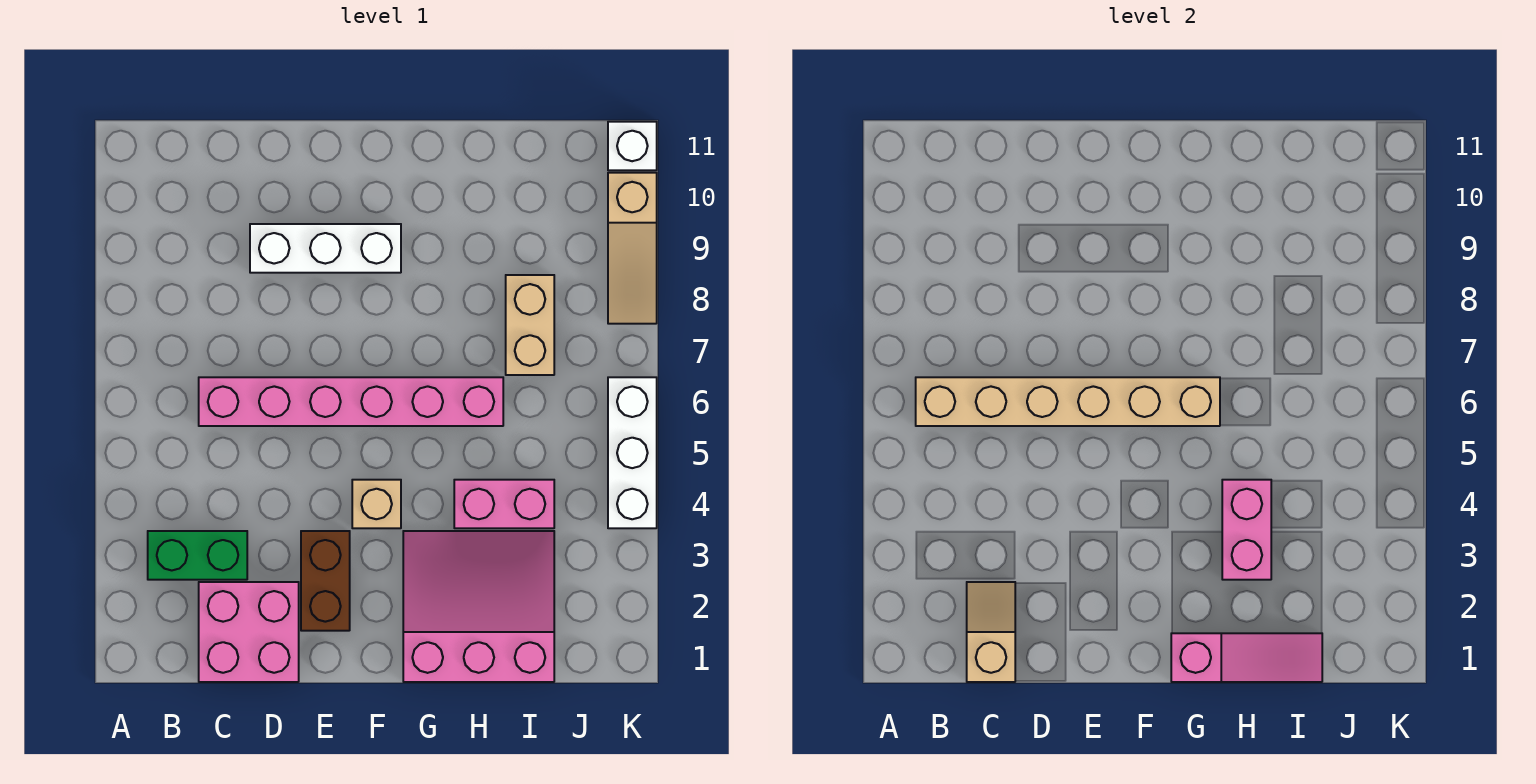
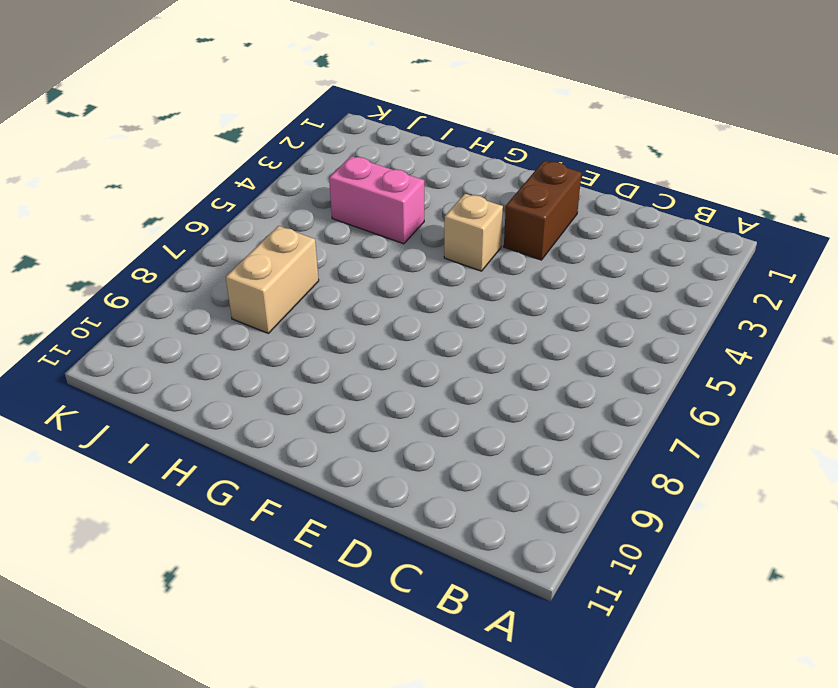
none -> green 1x2 brick [148,531,247,580]
none -> pink 2x2 brick [199,582,299,682]
none -> pink 1x6 brick [199,377,503,426]

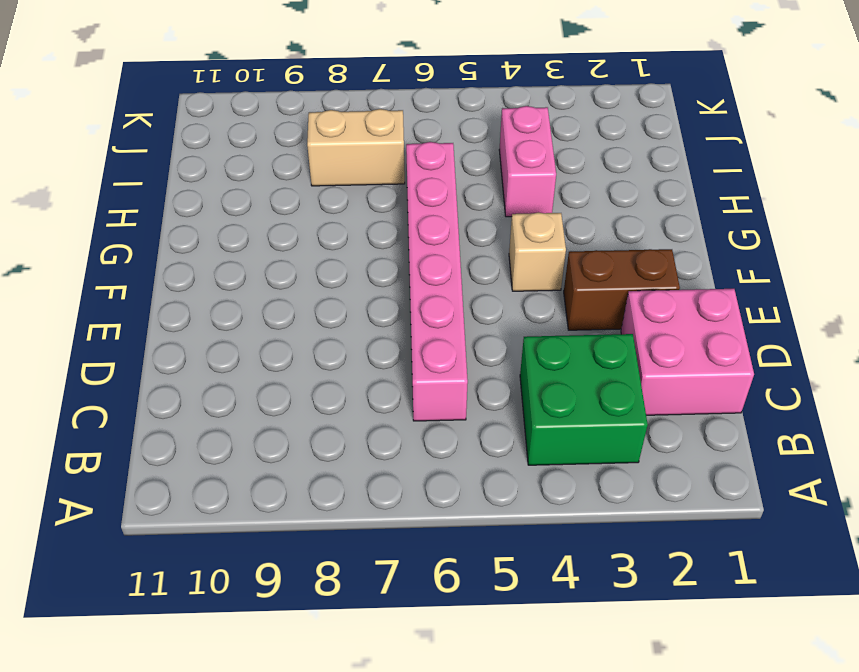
green 2x2 brick [520,334,648,465] -> green 1x2 brick [148,531,247,580]
none -> white 1x3 brick [250,224,401,273]
none -> pink 3x3 slope [403,531,554,682]
none -> white 1x3 brick [608,377,657,528]

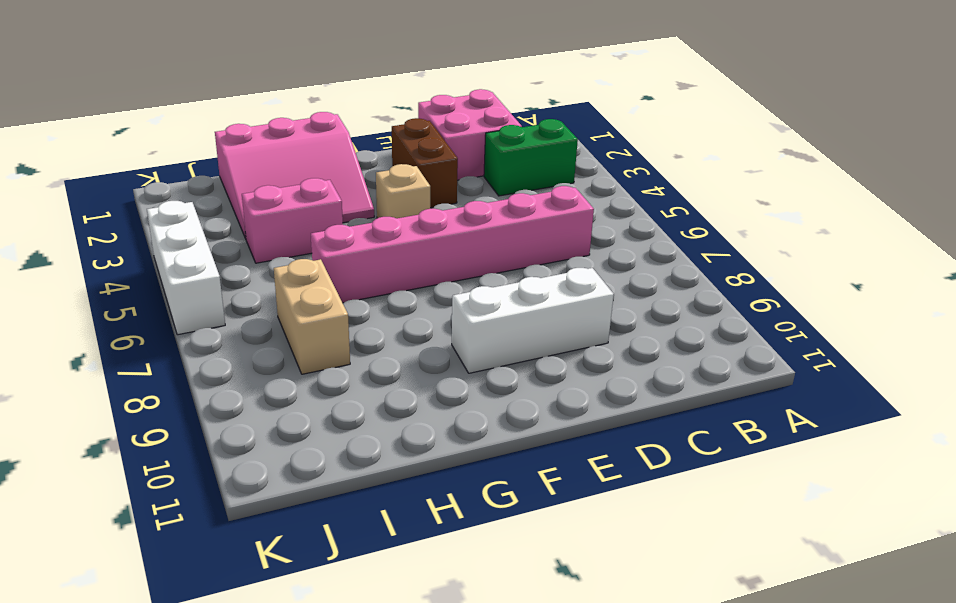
none -> tan 1x3 slope [608,173,657,324]
none -> white 1x1 brick [608,122,657,170]
none -> tan 1x6 brick [916,377,1220,426]

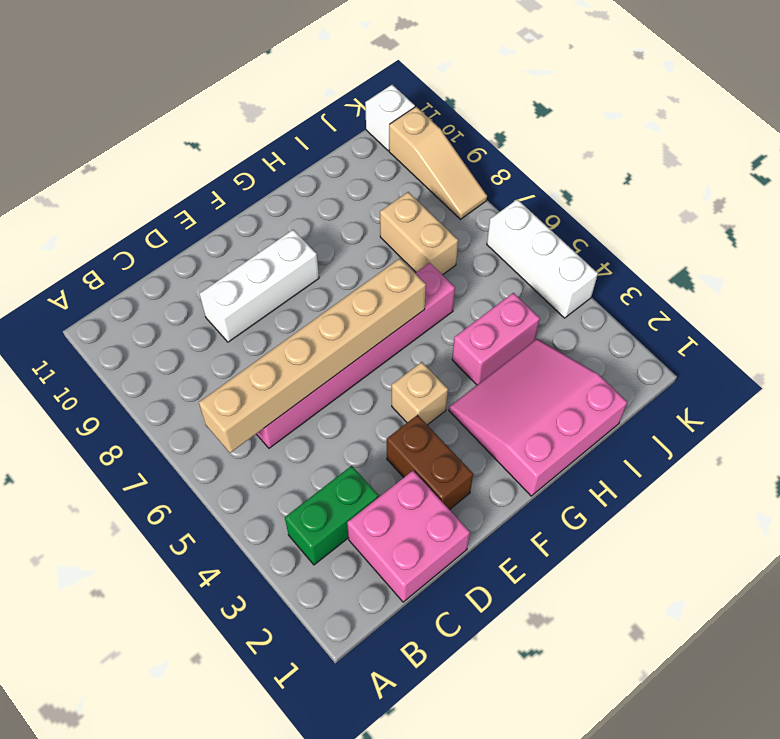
none -> tan 1x2 slope [967,582,1015,682]
none -> pink 1x3 slope [1171,633,1322,682]
none -> pink 1x2 brick [1222,480,1271,580]

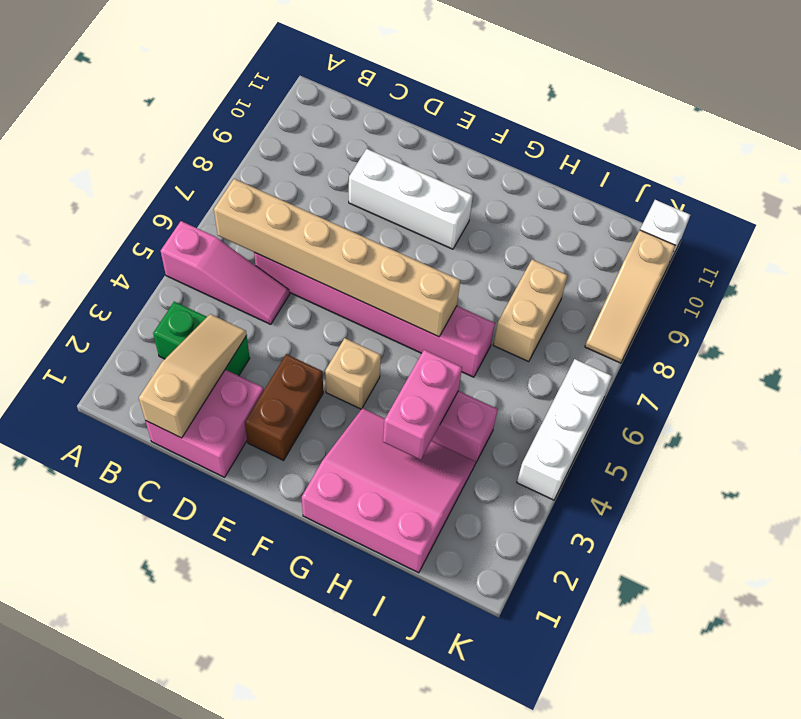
pink 1x3 slope [161,221,290,324] -> pink 1x3 slope moved to [1171,633,1322,682]
tan 1x3 slope [139,314,247,438] -> tan 1x2 slope [967,582,1015,682]

